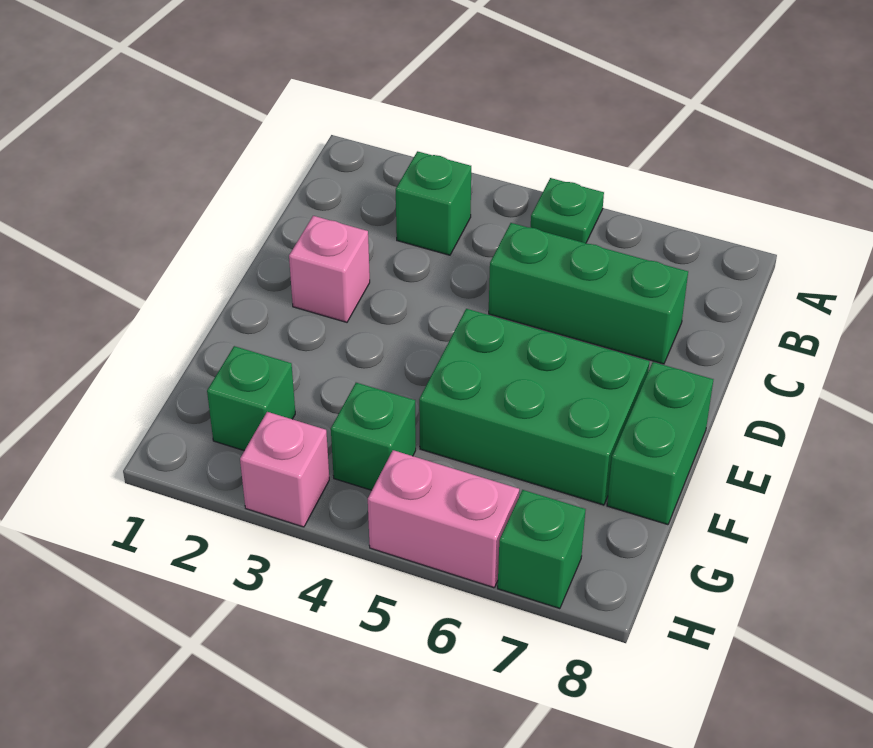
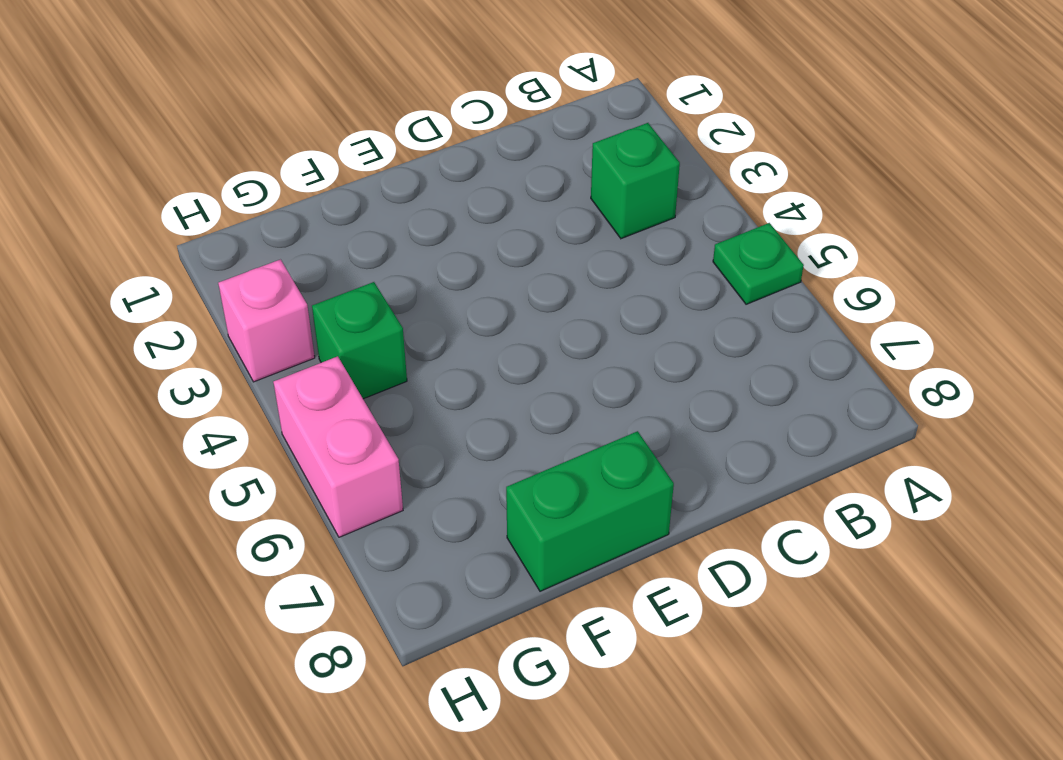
none -> green 1x3 brick [489,223,688,364]
none -> pink 1x1 brick [289,216,370,322]

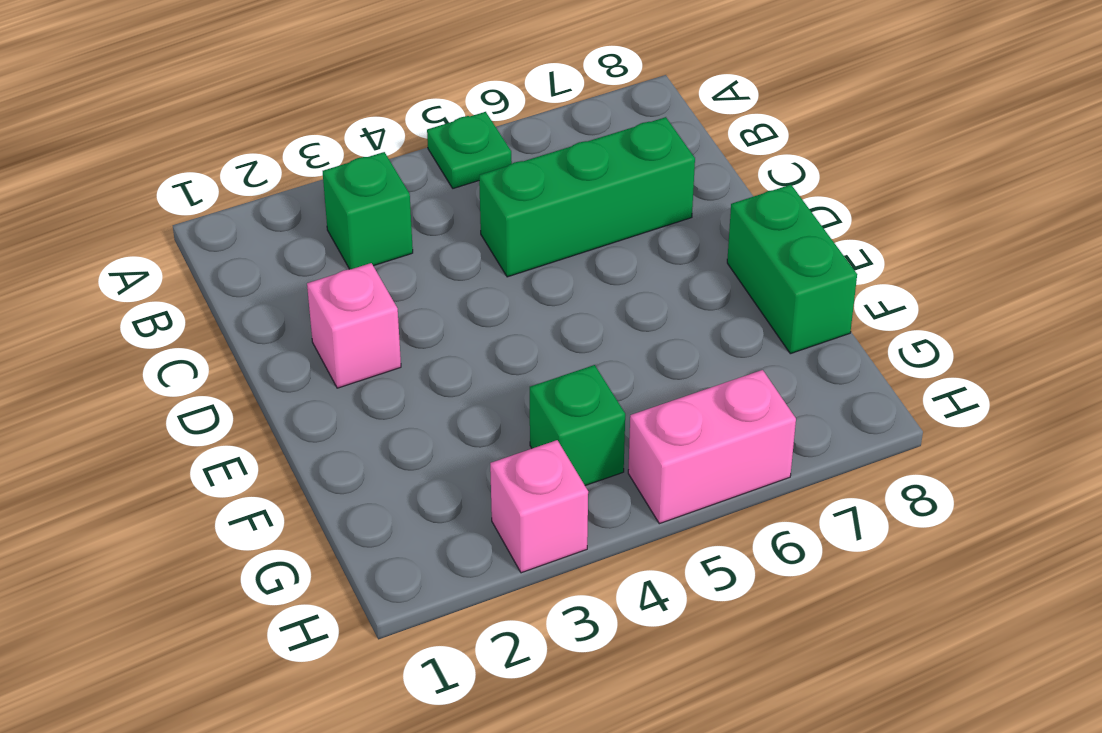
none -> green 2x3 brick [419,309,650,505]
none -> green 1x1 brick [207,346,295,451]

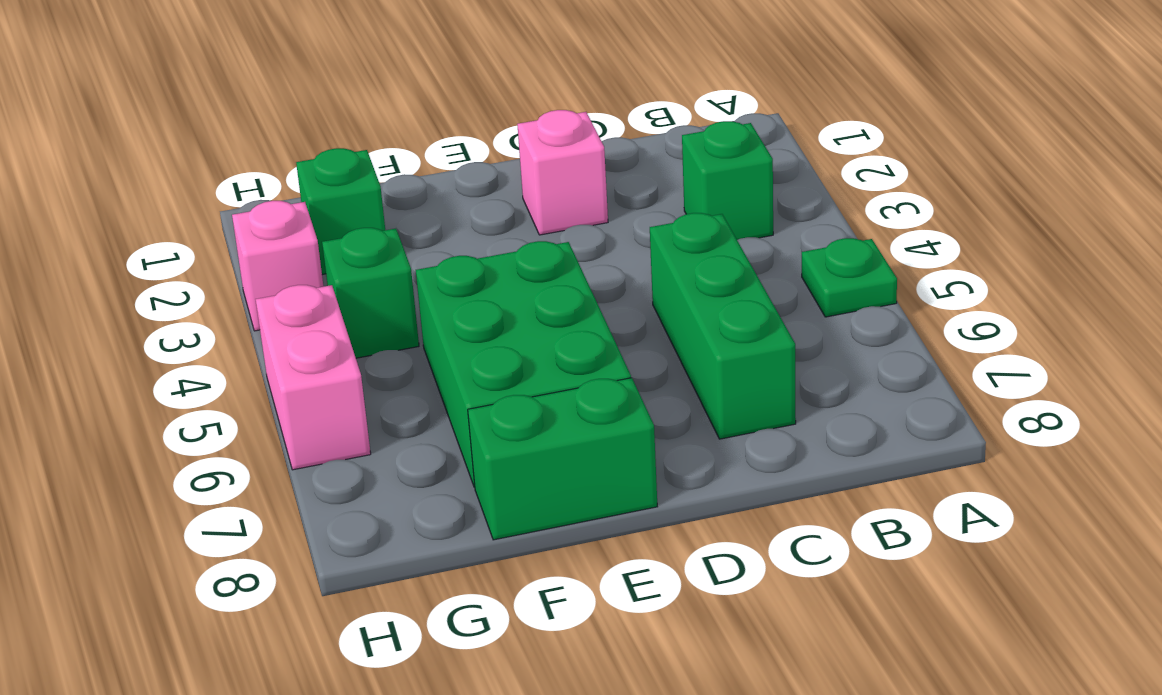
none -> green 1x1 brick [498,490,586,609]

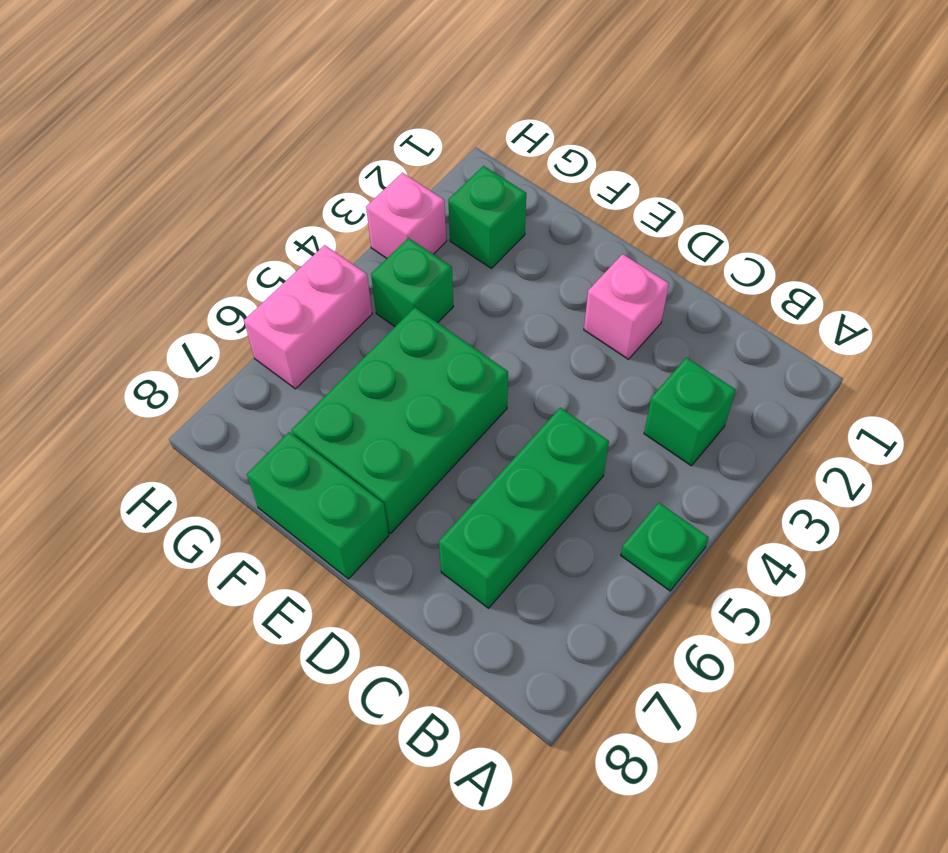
none -> green 1x1 brick [498,490,586,609]

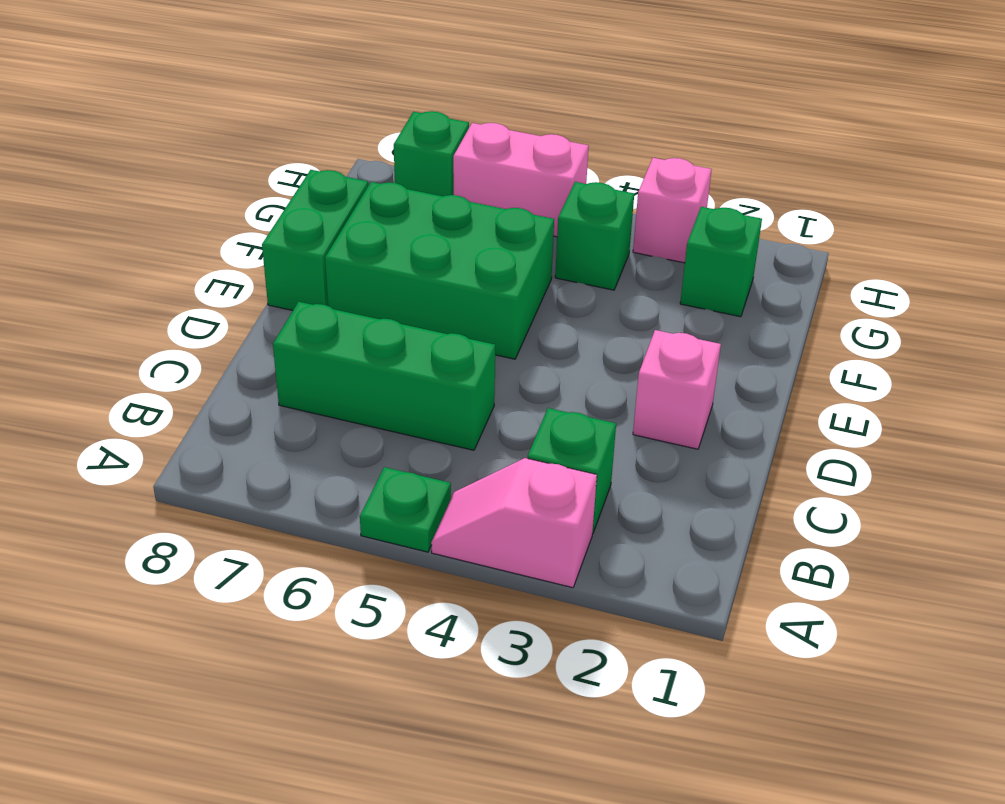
pink 1x2 slope [431,458,597,588] -> none

